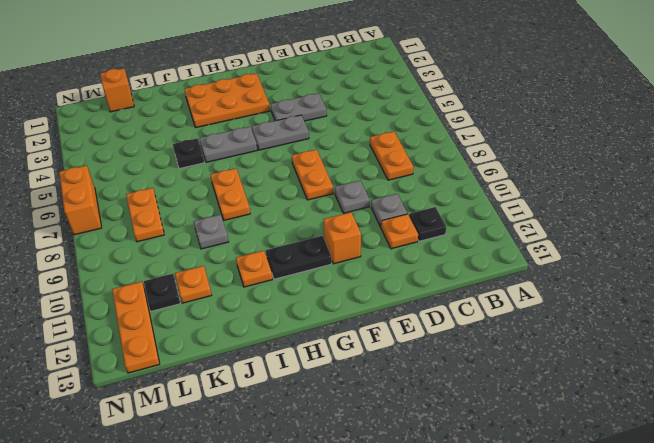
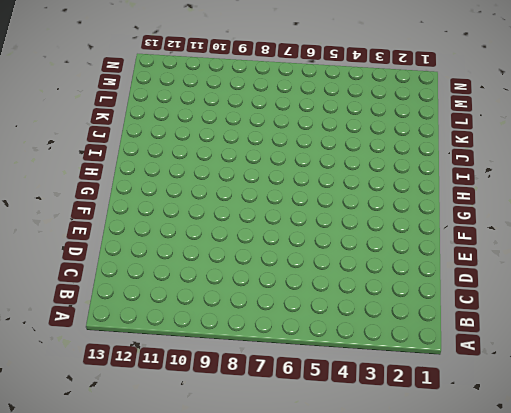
none -> orange 1x2 plate [370,131,413,180]
none -> black 1x1 plate [409,207,446,241]
none -> grey 1x1 plate [371,194,407,227]

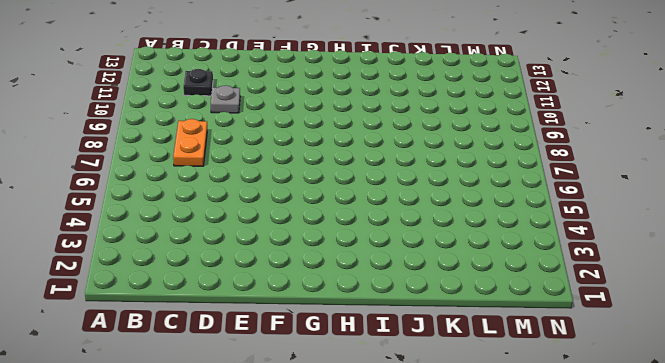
none -> orange 1x1 plate [381,214,418,249]
none -> grey 1x2 plate [271,93,327,121]
none -> grey 1x1 plate [335,181,370,213]

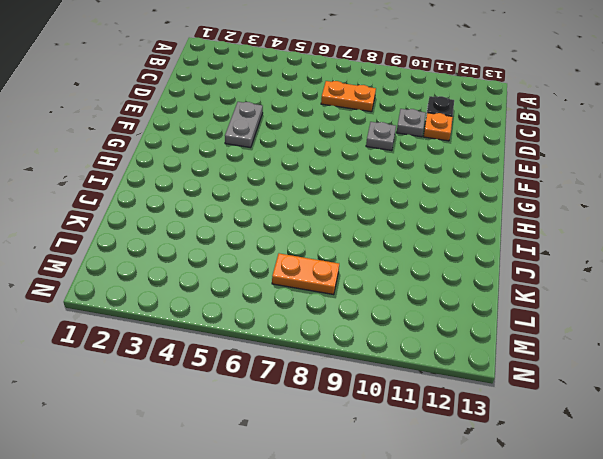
none -> grey 1x2 plate [252,115,309,150]
none -> orange 1x2 plate [292,150,333,200]
none -> orange 1x1 brick [324,212,361,264]

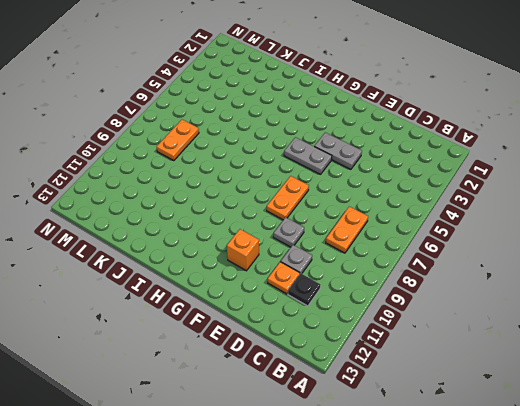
none -> orange 2x3 plate [184,73,270,128]
none -> black 1x2 plate [266,236,332,279]
none -> grey 1x2 plate [199,127,257,162]

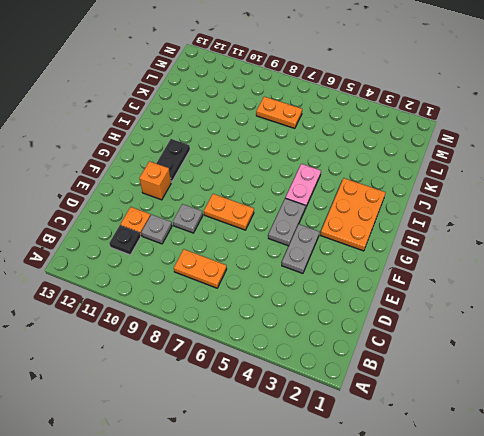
pink 1x2 plate [285,164,321,209] -> grey 1x2 plate [199,127,257,162]
none -> orange 1x2 plate [211,168,250,220]
none -> orange 1x1 plate [236,251,272,287]
none -> black 1x1 plate [173,138,205,169]

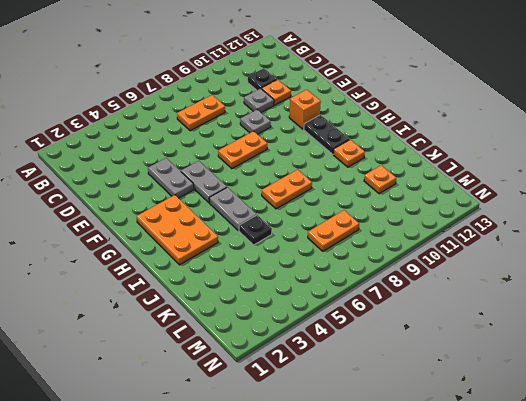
none -> grey 1x1 plate [194,215,228,249]
none -> orange 1x1 brick [100,68,134,112]
none -> black 1x1 plate [144,274,181,311]

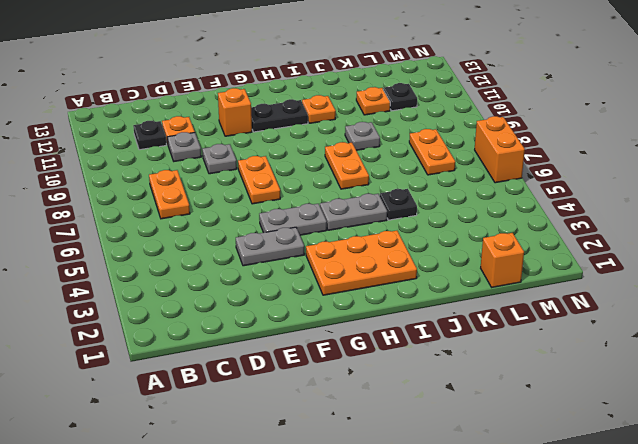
none -> orange 1x3 plate [112,282,160,373]

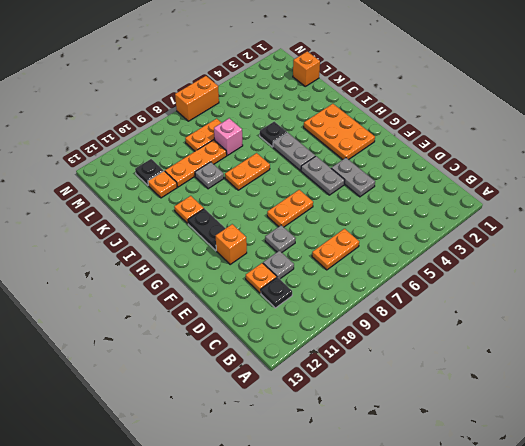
pink 1x1 brick [214,118,243,155] -> none
orange 1x3 plate [165,140,227,187] -> orange 1x3 plate moved to [112,282,160,373]

